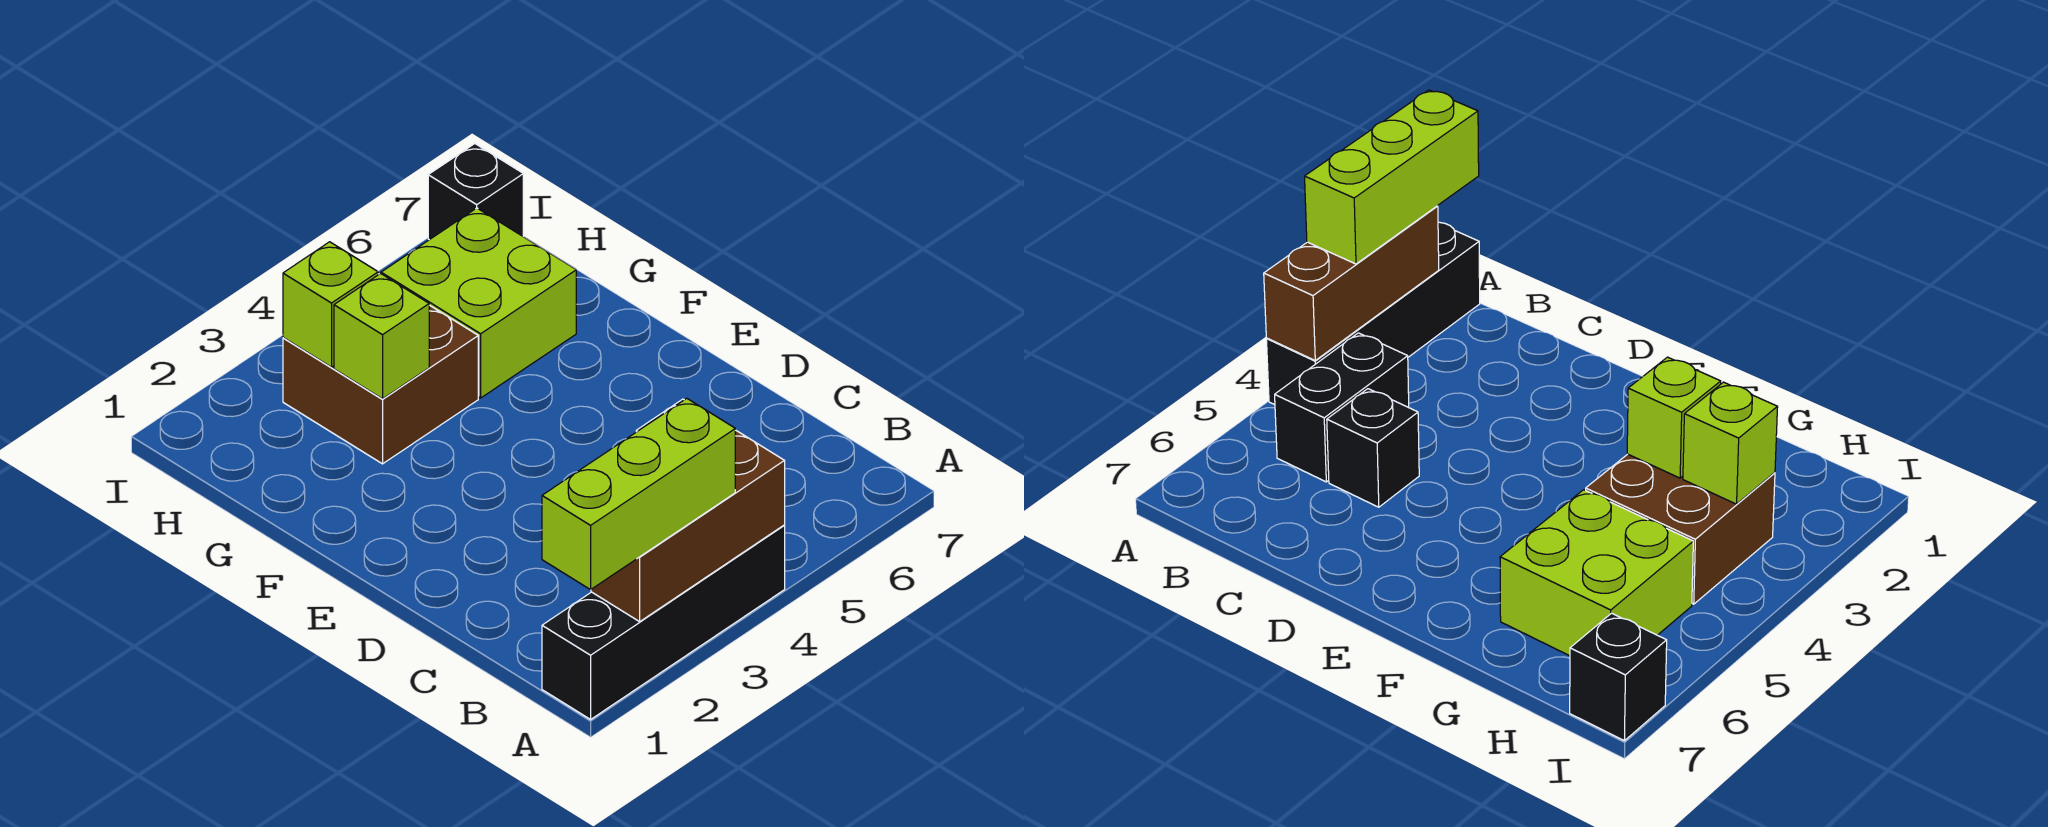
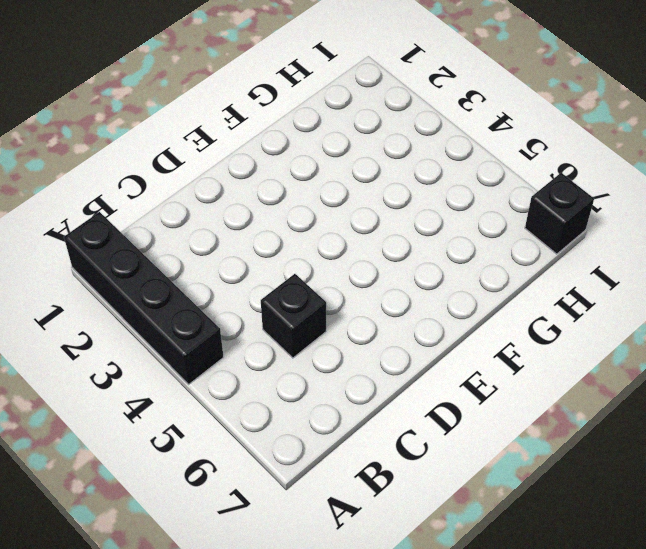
none -> black 1x2 brick [1275,333,1409,482]
none -> brown 2x2 brick [283,274,478,464]

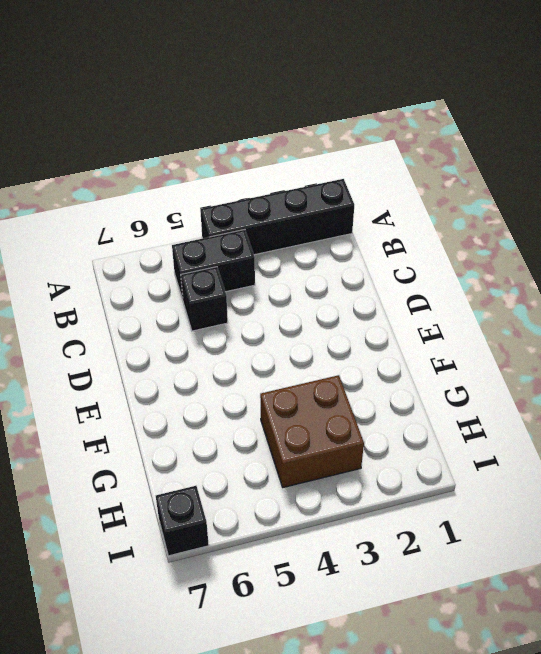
none -> lime 2x2 brick [381,208,576,398]
none -> brown 1x3 brick [591,431,785,622]

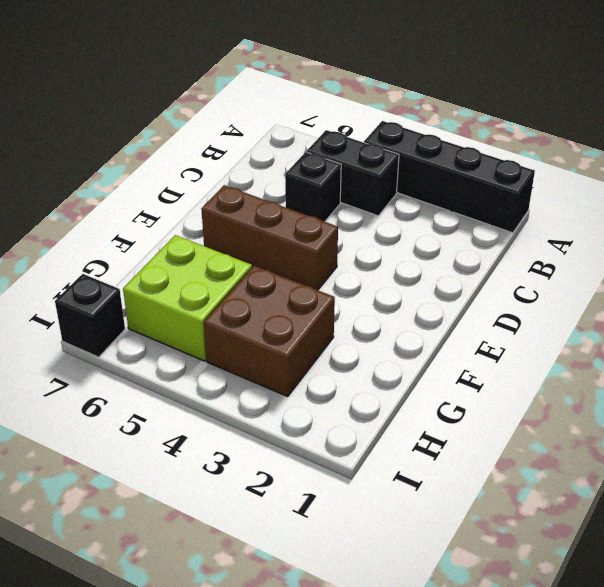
brown 1x3 brick [201,185,338,290] -> brown 1x3 brick moved to [591,431,785,622]
none -> lime 1x1 brick [334,273,429,399]
none -> lime 1x1 brick [283,242,378,367]

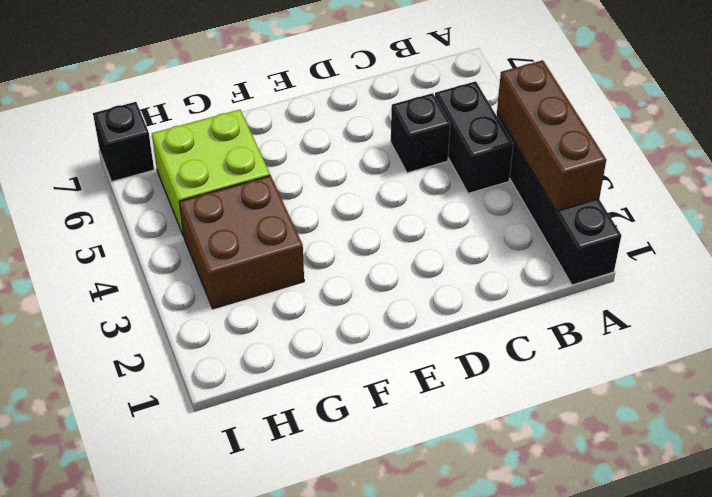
none -> lime 1x1 brick [334,273,429,399]
none -> lime 1x1 brick [283,242,378,367]

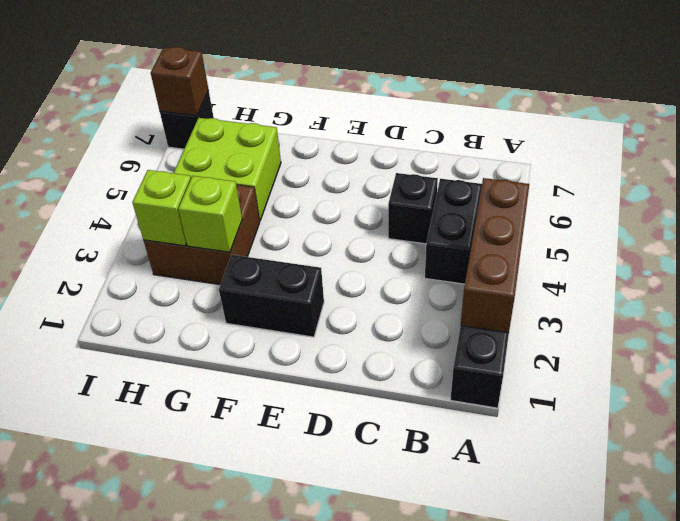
black 1x2 brick [219,255,324,337] -> none
brown 1x1 brick [151,47,209,116] -> none
none -> lime 1x3 brick [542,399,735,590]

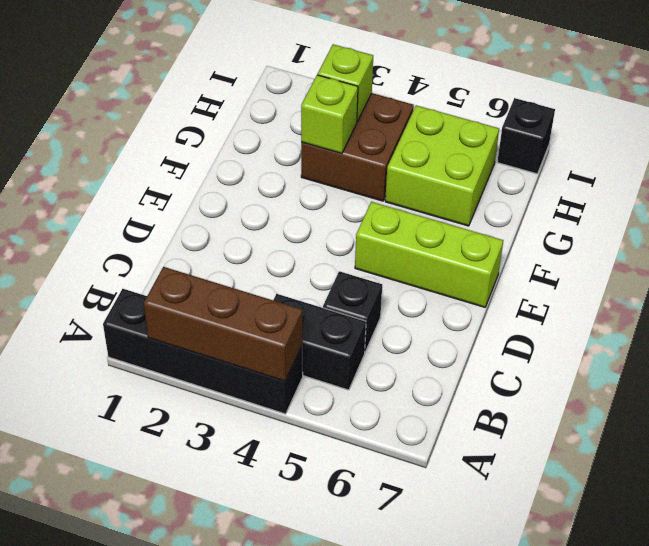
lime 1x3 brick [355,202,503,307] -> lime 1x3 brick moved to [542,399,735,590]

